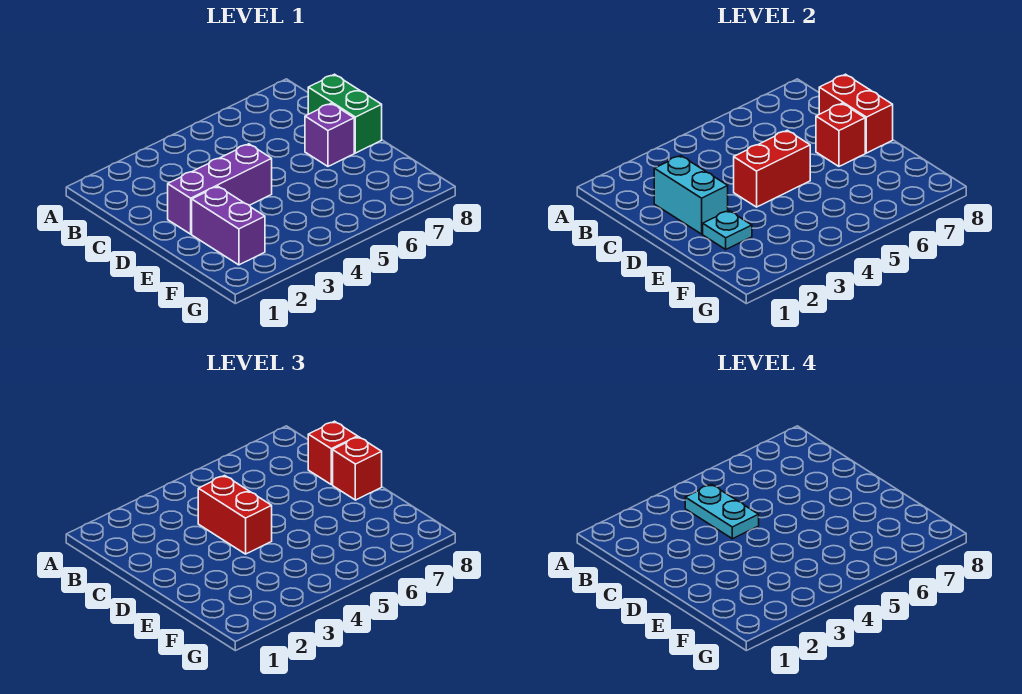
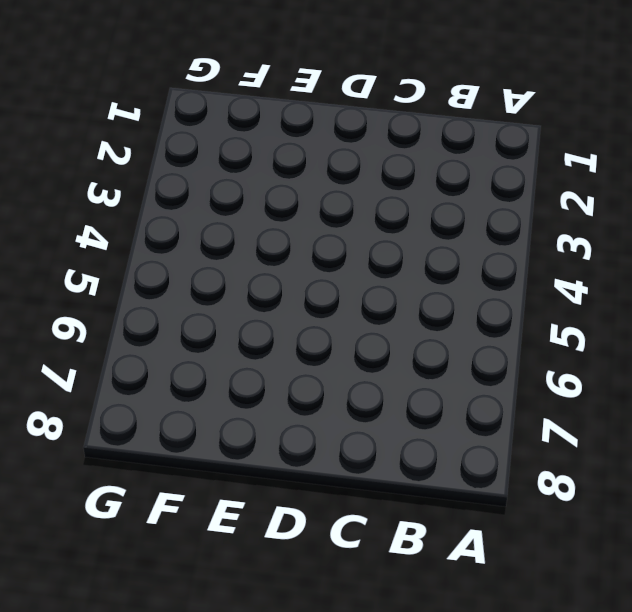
none -> green 1x2 brick [308,74,382,153]
none -> purple 1x3 brick [168,144,272,234]
none -> purple 1x1 brick [305,103,354,166]

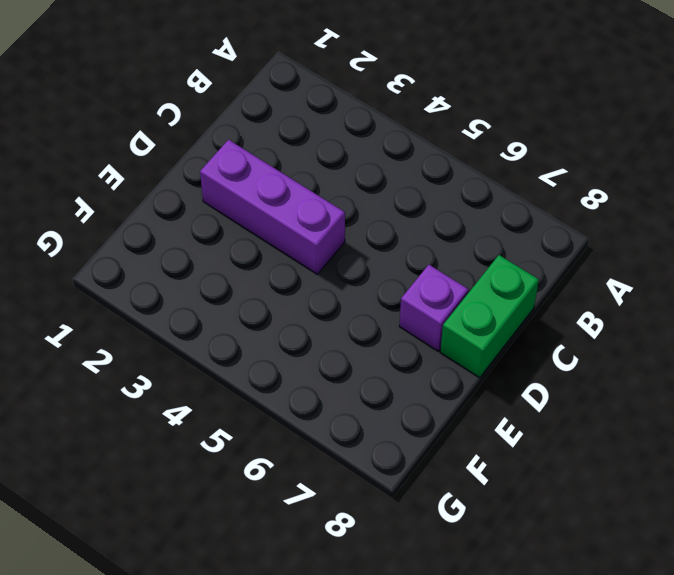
none -> purple 1x2 brick [192,186,265,265]
none -> cyan 1x2 brick [654,156,728,234]
none -> red 1x2 brick [819,74,893,153]

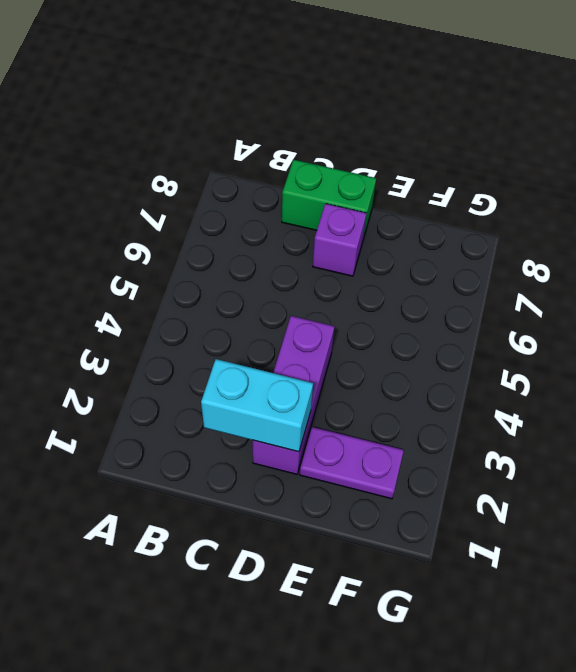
purple 1x2 plate [300,427,404,499] -> purple 1x2 brick [192,186,265,265]
none -> red 1x2 brick [819,74,893,153]
none -> red 1x2 brick [734,130,810,207]
none -> red 1x1 brick [816,103,865,166]

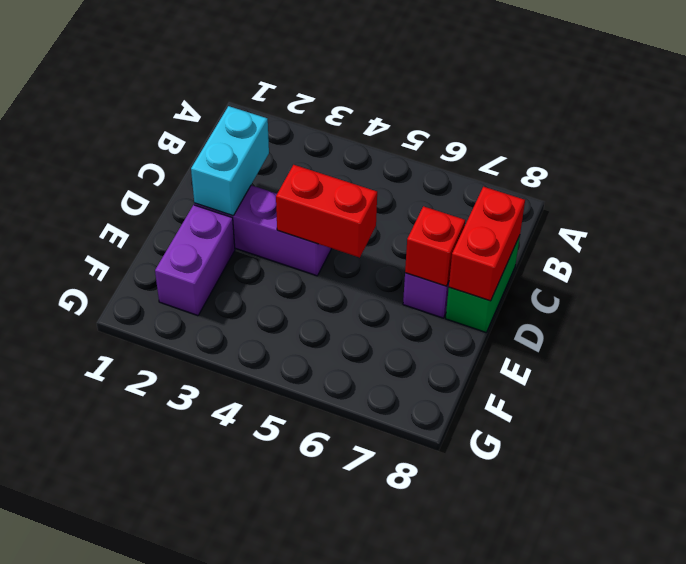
none -> cyan 1x1 plate [703,211,752,249]
none -> red 1x2 brick [198,476,272,554]
none -> red 1x1 brick [308,421,358,485]

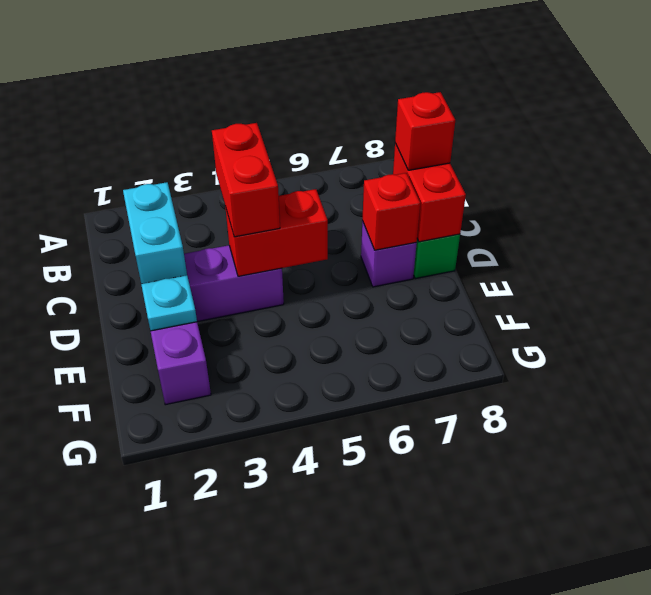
none -> red 1x1 brick [333,437,382,500]
none -> cyan 1x2 plate [685,484,759,539]

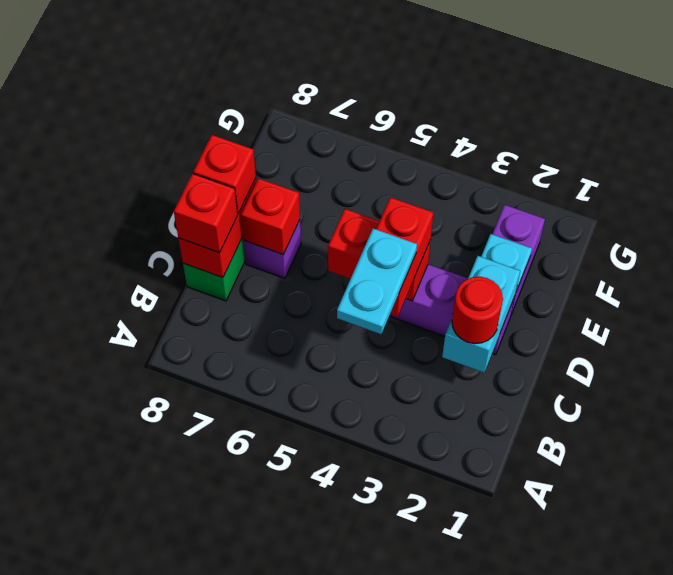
red 1x1 round brick [452,277,503,344] -> none

